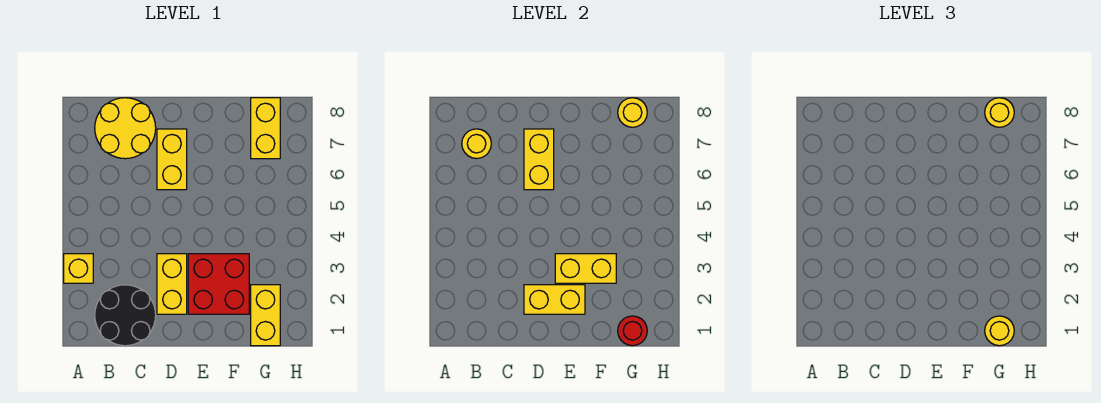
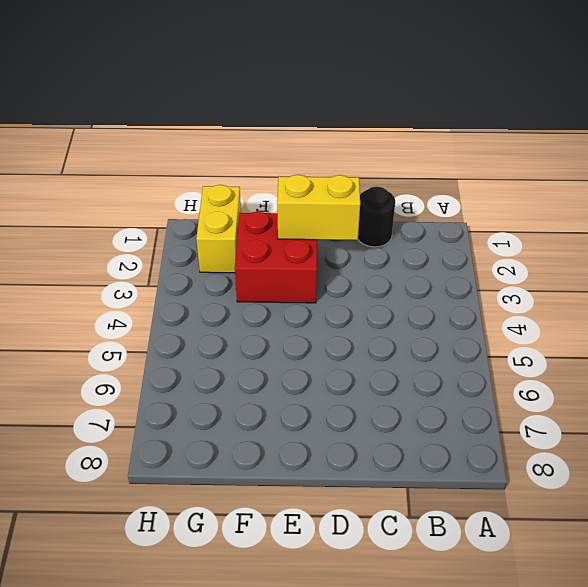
black 1x1 round brick [358,186,395,247] -> black 2x2 round brick [95,285,156,346]
none -> yellow 1x1 brick [64,254,93,283]
none -> yellow 2x2 round brick [95,98,156,159]
none -> yellow 1x2 brick [157,254,187,314]

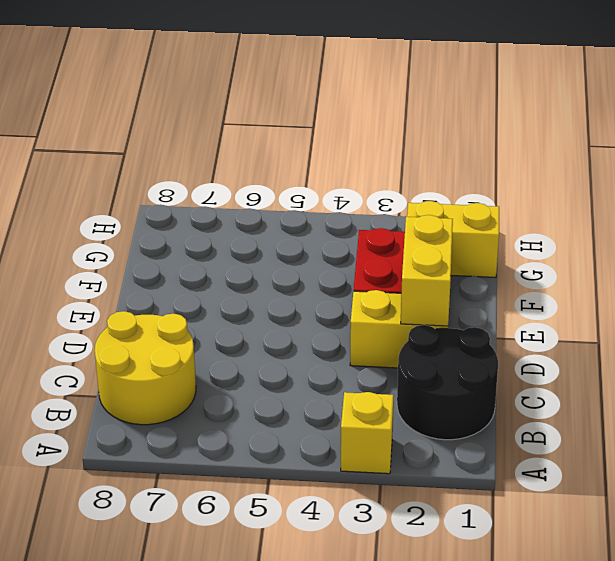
none -> yellow 1x2 brick [157,129,187,190]
none -> yellow 1x2 brick [251,98,280,159]
none -> yellow 1x1 round brick [462,129,491,159]

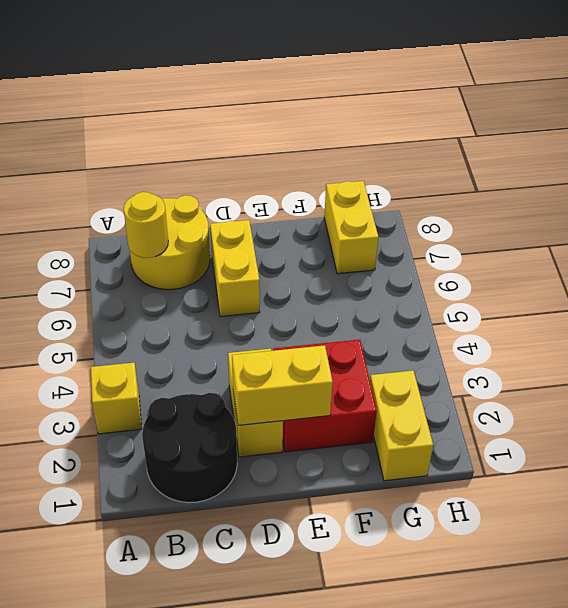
none -> yellow 1x2 brick [524,129,554,190]
none -> yellow 1x2 brick [555,254,616,283]
none -> red 1x1 round brick [618,316,647,346]

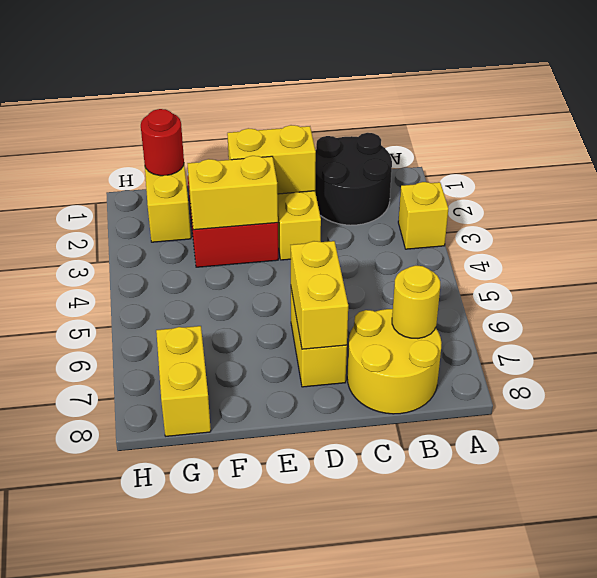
none -> yellow 1x1 round brick [618,98,647,127]
none -> yellow 1x1 round brick [985,316,1014,346]
none -> yellow 1x1 round brick [985,98,1014,127]

